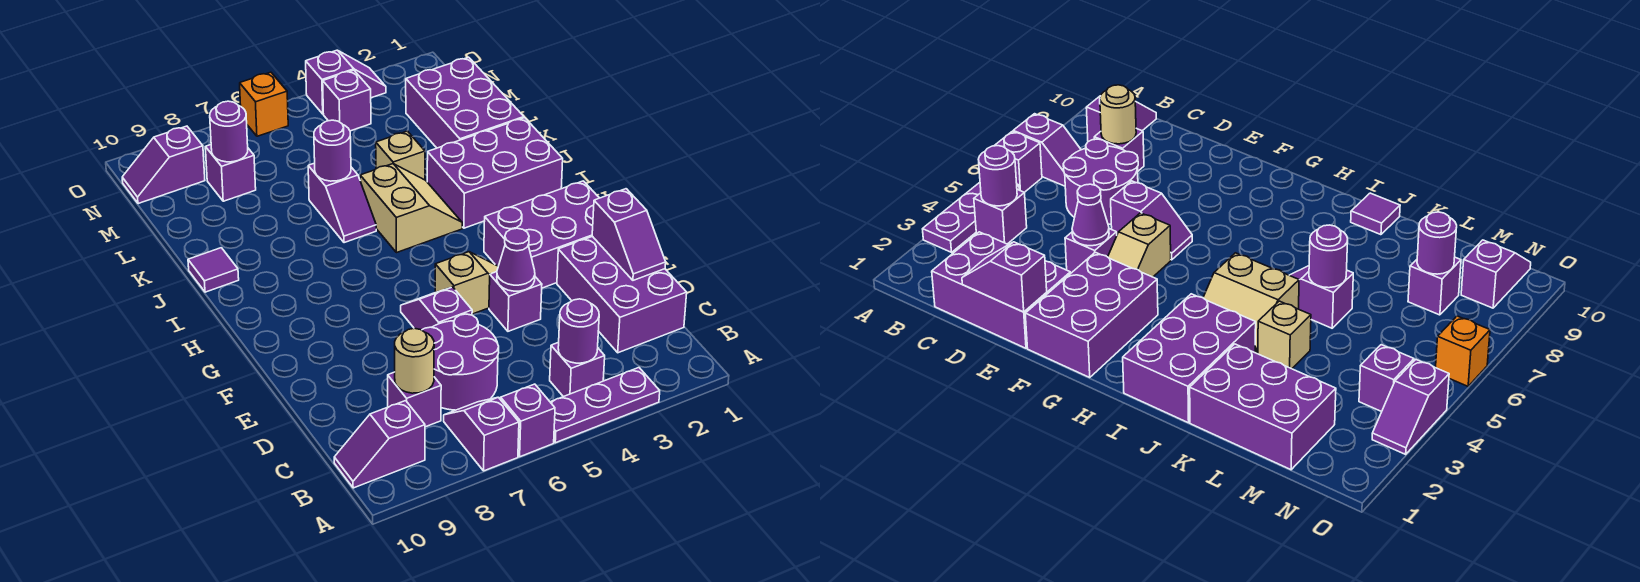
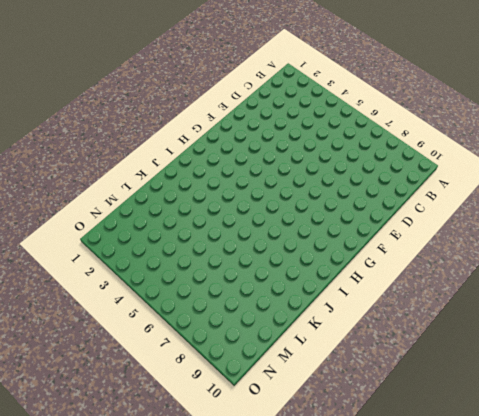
none -> purple 1x3 plate [551,368,660,443]
none -> purple 1x1 brick [501,384,555,457]
none -> purple 1x2 slope [444,397,519,471]

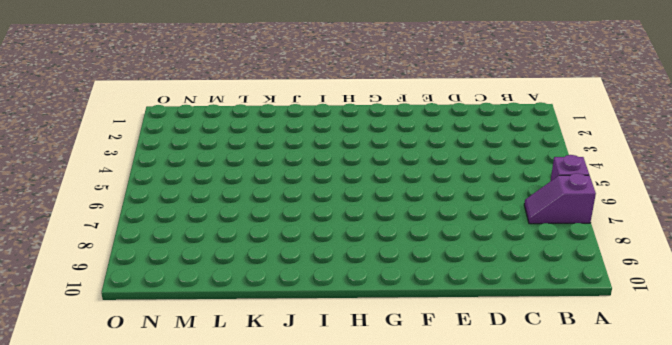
none -> purple 1x3 plate [551,368,660,443]
none -> purple 1x1 brick [550,342,605,397]
none -> purple 1x2 slope [334,401,425,488]

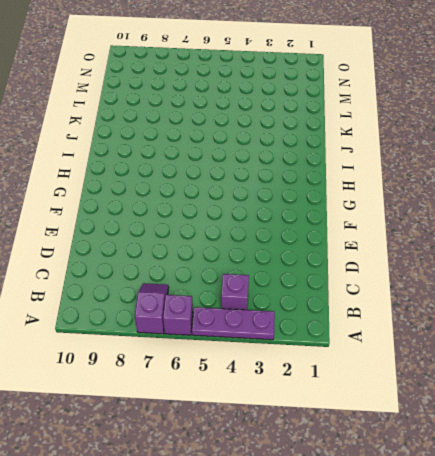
none -> purple 1x2 slope [334,401,425,488]
none -> purple 2x3 brick [557,236,687,353]
none -> purple 2x2 round brick [422,314,499,410]

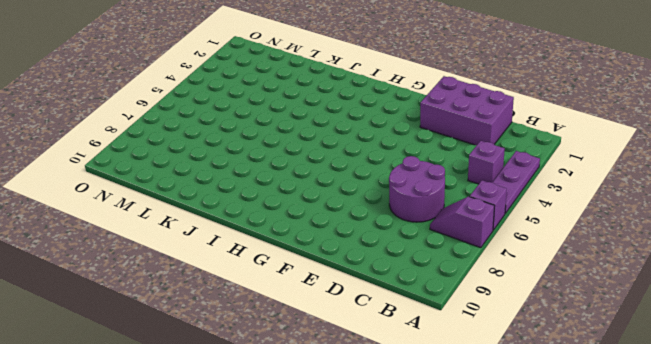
none -> purple 1x2 slope [334,401,425,488]
none -> purple 1x1 brick [388,372,441,427]
none -> purple 1x1 brick [489,272,542,331]

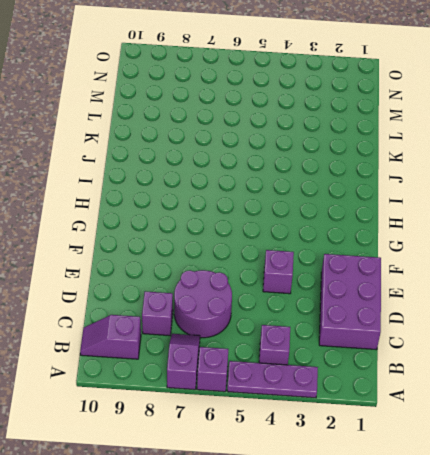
none -> purple 1x2 slope [401,287,472,330]
none -> purple 2x3 brick [484,181,599,288]
none -> tan 1x2 slope [435,252,498,314]

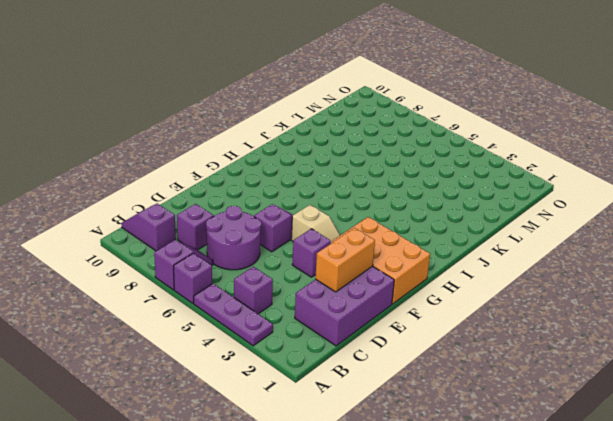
orange 1x2 brick [315,228,375,292] -> none
orange 2x3 brick [333,217,430,304] -> purple 2x3 brick [484,181,599,288]
none -> purple 2x3 brick [427,118,563,228]
none -> tan 2x2 slope [360,164,462,253]
none -> purple 1x2 slope [308,163,376,243]

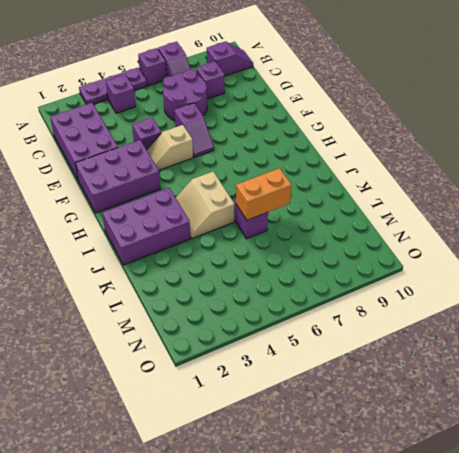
orange 1x2 brick [236,168,291,220] -> purple 1x1 round brick [314,120,351,181]
none -> purple 1x1 tile [188,248,239,292]
none -> purple 2x3 brick [406,57,524,148]
none -> tan 1x1 brick [376,131,425,180]

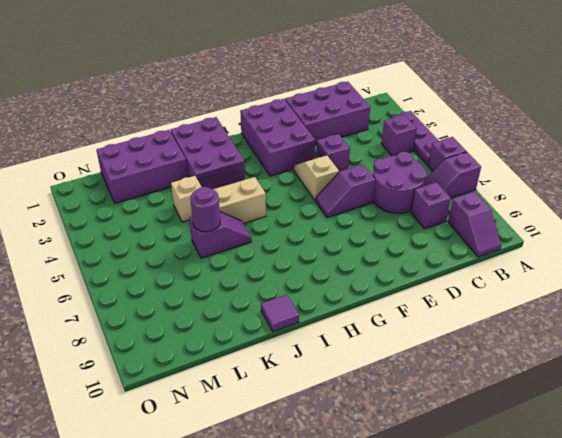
none -> purple 1x1 brick [205,145,256,201]
none -> purple 1x1 brick [323,70,371,131]
none -> purple 1x2 slope [122,126,205,204]

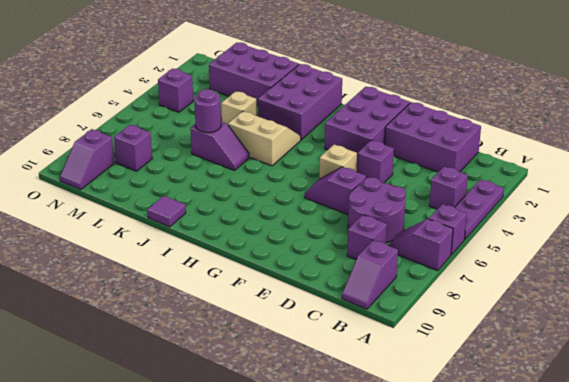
none -> purple 1x2 slope [306,50,386,114]
none -> orange 1x1 brick [240,72,288,136]
none -> purple 1x1 round brick [558,299,599,363]

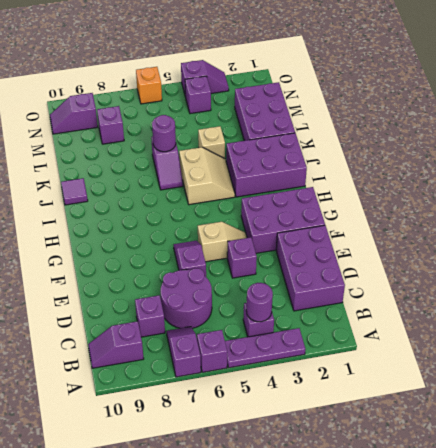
none -> tan 1x1 round brick [395,328,434,393]
none -> purple 1x2 slope [592,189,666,280]
none -> purple 1x1 cone [497,228,535,291]

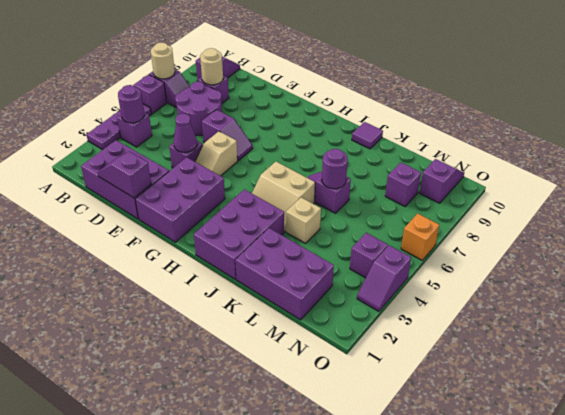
tan 1x1 round brick [151,43,175,79] -> none
none -> purple 1x1 round brick [210,101,248,162]

